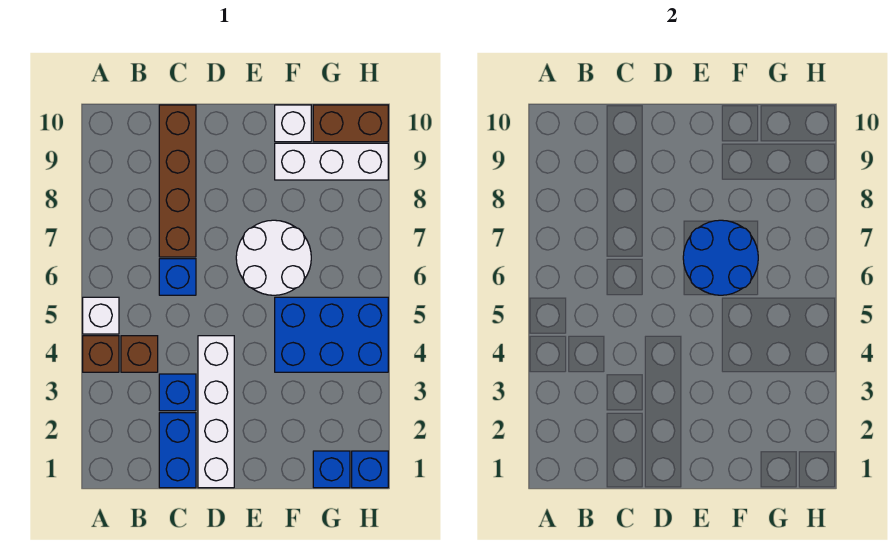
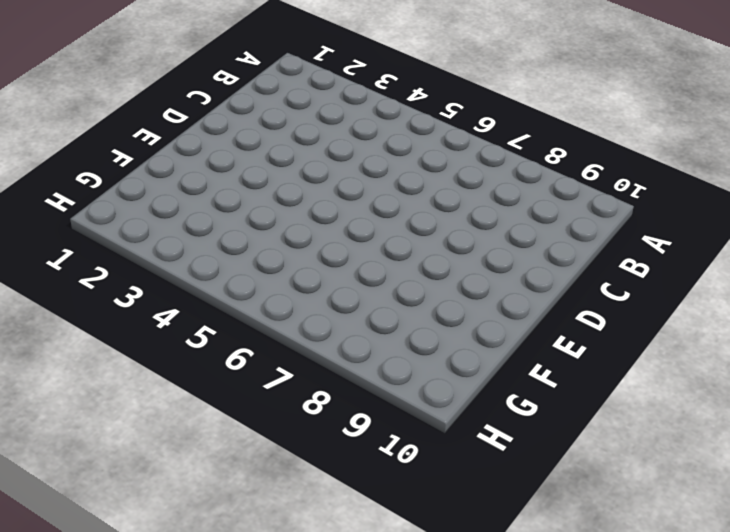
none -> brown 1x1 brick [83,336,119,372]
none -> white 1x1 brick [83,297,119,334]
none -> brown 1x1 brick [121,336,158,372]

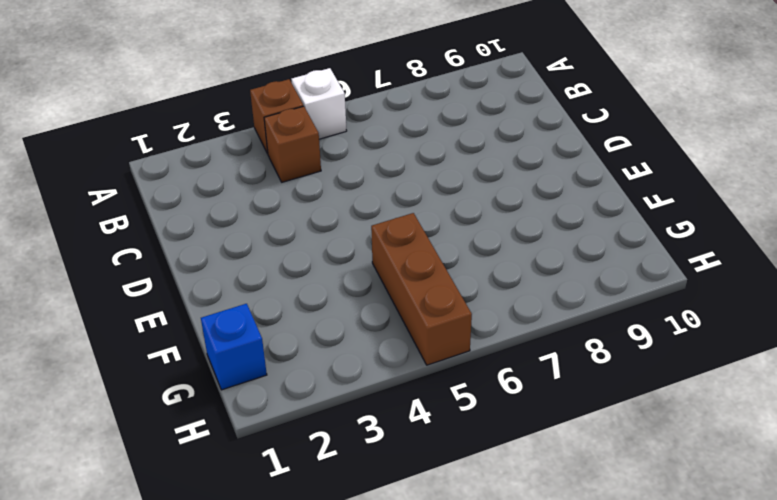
brown 1x3 brick [371,213,472,365] -> blue 2x3 brick [275,297,388,372]
none -> blue 1x2 brick [159,413,196,488]
none -> blue 1x1 brick [159,374,196,411]
none -> blue 1x1 brick [159,259,196,295]

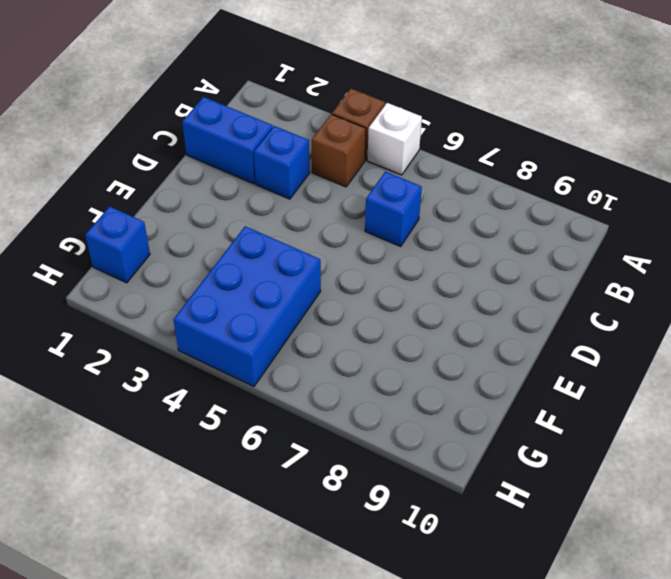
none -> brown 1x4 brick [159,105,196,257]
none -> white 1x4 brick [198,336,234,488]
none -> white 2x2 round brick [236,220,311,295]

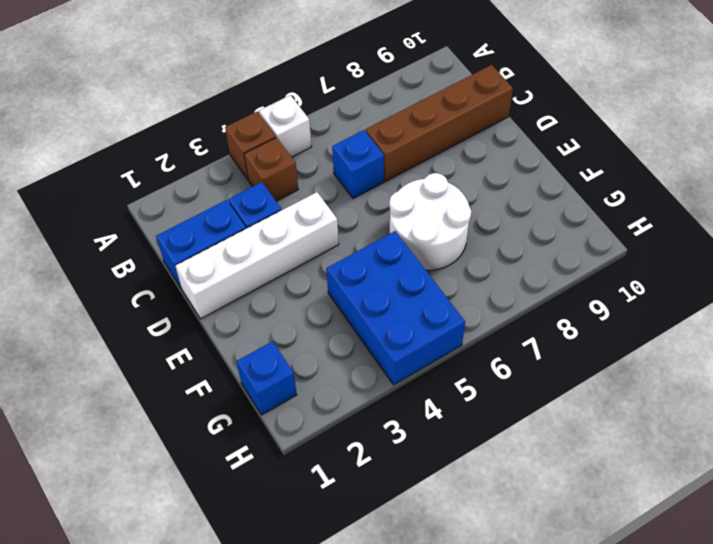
none -> white 1x3 brick [275,143,388,180]
none -> white 1x1 brick [275,105,311,142]
none -> brown 1x2 brick [313,105,388,142]

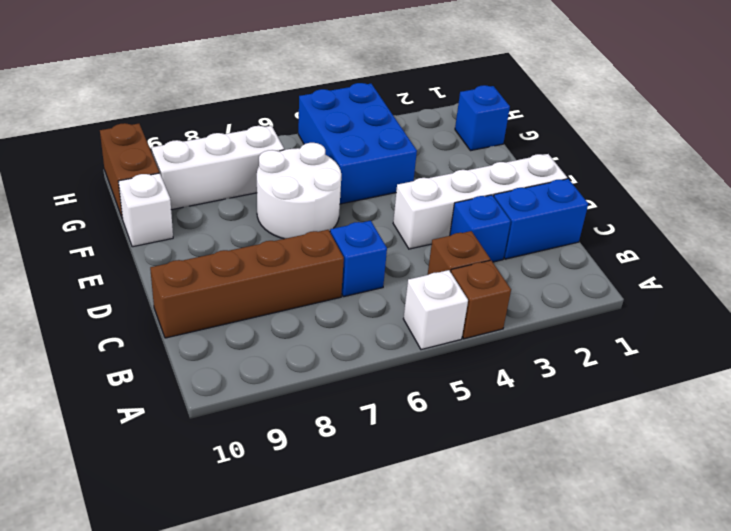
white 1x3 brick [151,126,284,210] -> white 1x3 brick turned to [275,143,388,180]
none -> blue 1x1 brick [352,451,388,488]
none -> blue 2x2 round brick [683,220,758,295]

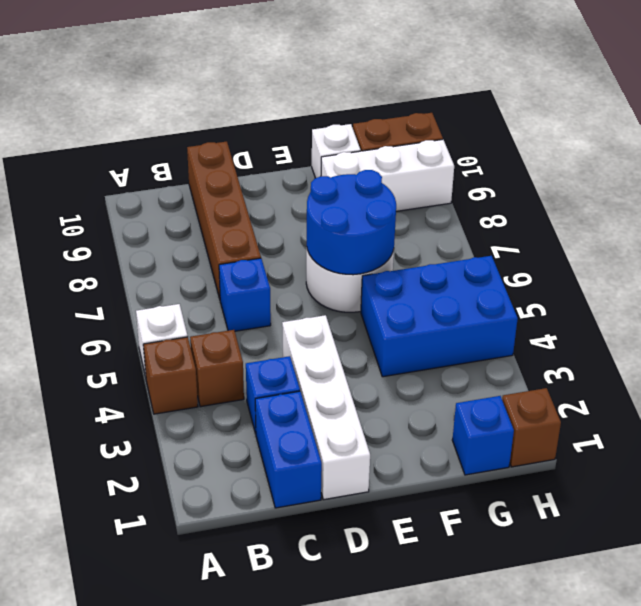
brown 1x1 brick [502,388,561,467] -> blue 1x1 brick [352,451,388,488]

